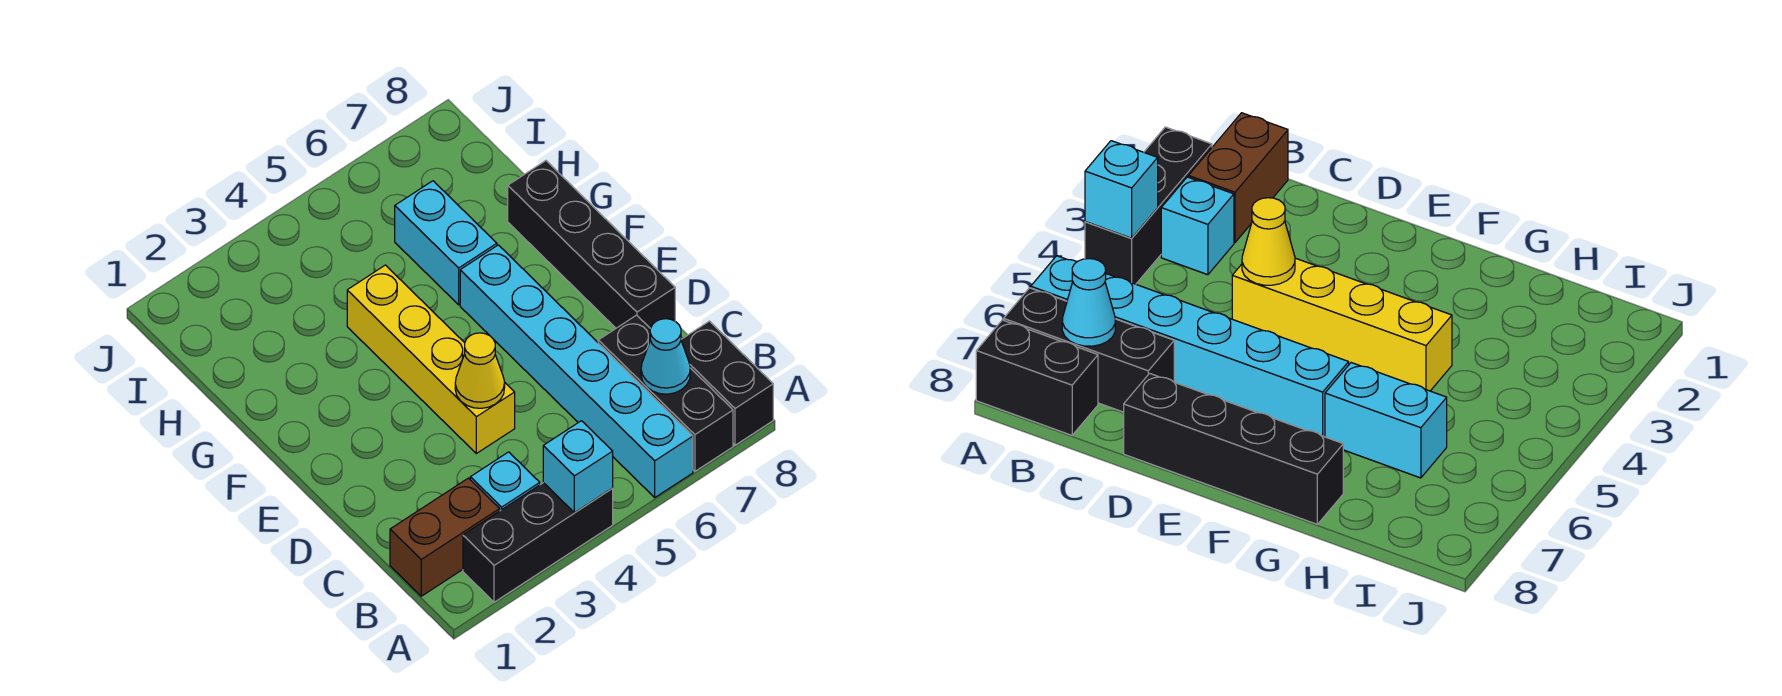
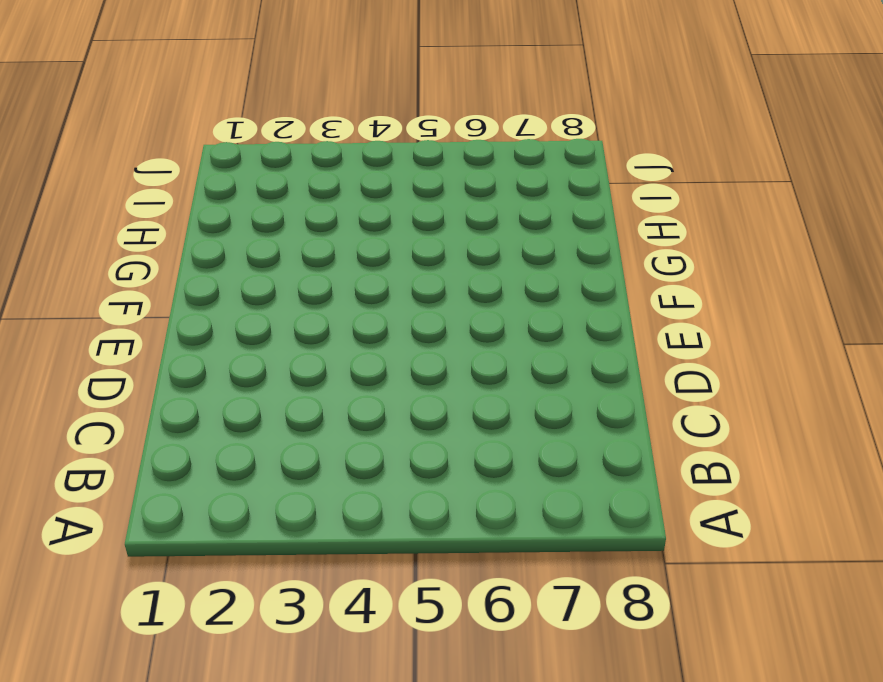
none -> black 1x3 brick [463,483,613,602]
none -> cyan 1x6 brick [460,245,693,497]
none -> black 1x3 brick [598,315,733,471]

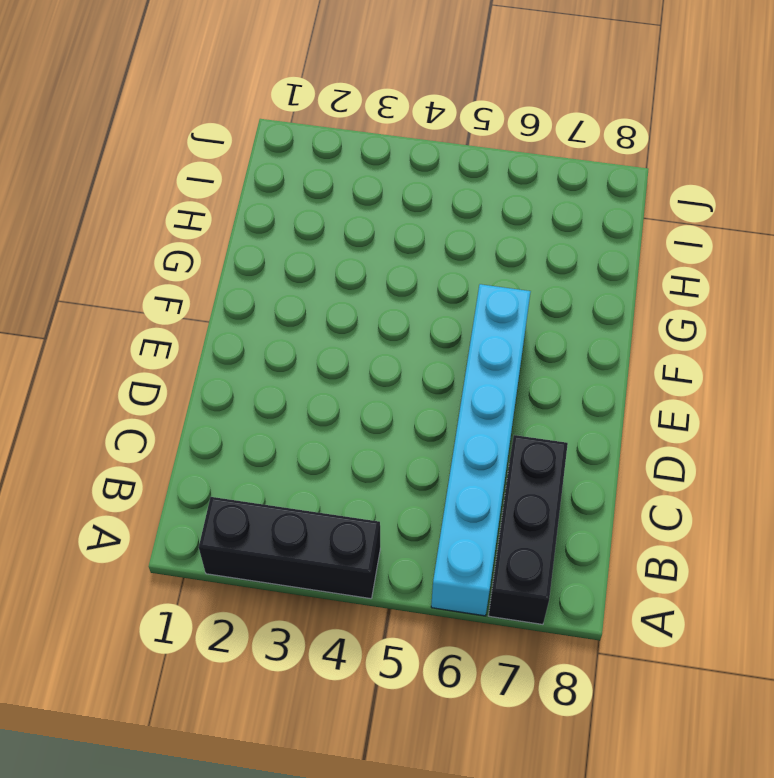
none -> black 1x2 brick [681,321,773,445]
none -> brown 1x2 brick [390,478,500,596]
none -> cyan 1x1 brick [470,452,540,511]

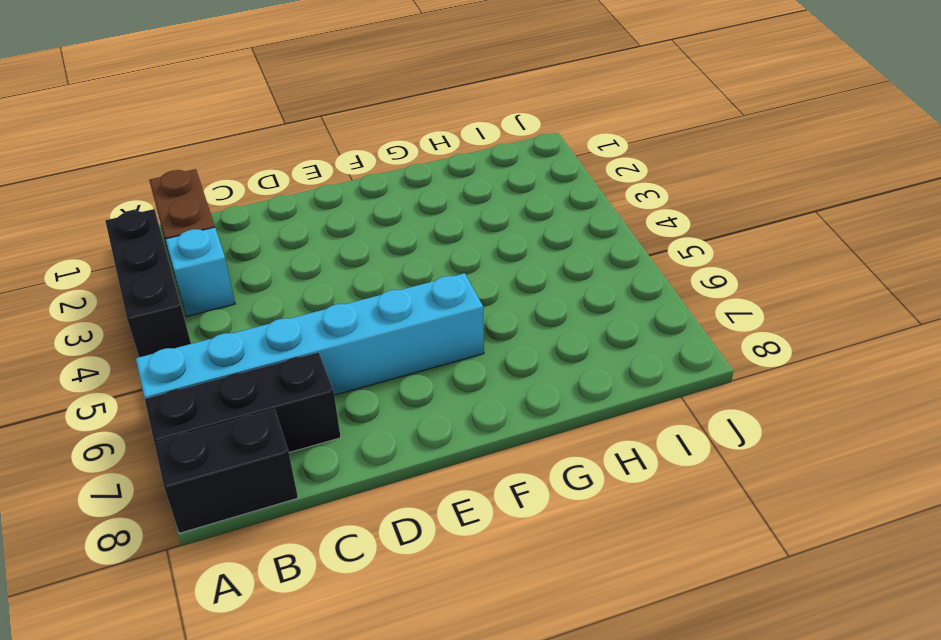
none -> yellow 1x4 brick [347,265,515,453]
none -> black 1x4 brick [508,161,675,328]
none -> cyan 1x2 brick [395,181,497,305]

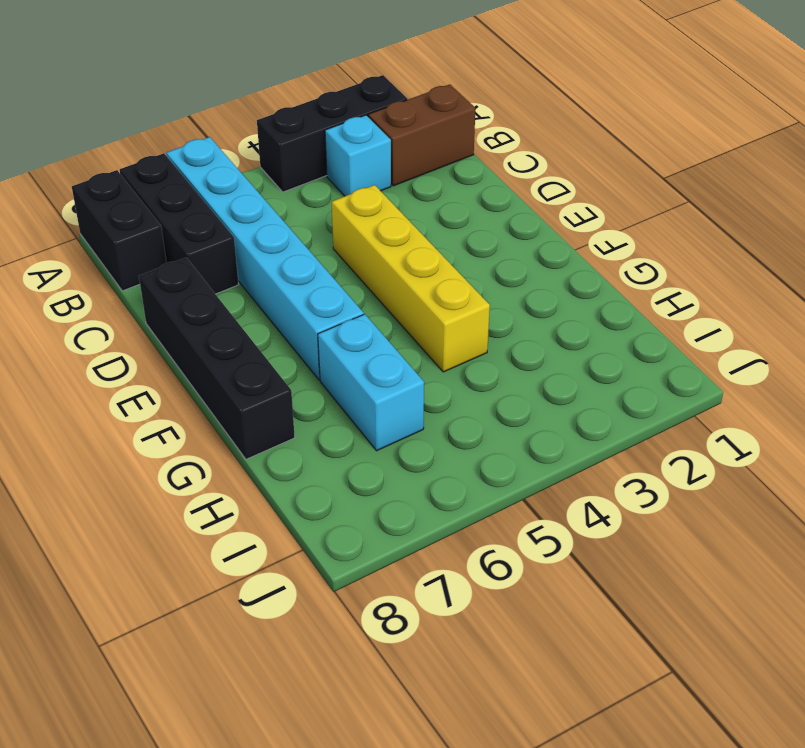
none -> cyan 1x1 brick [543,421,613,513]
none -> cyan 1x1 cone [641,319,690,394]
none -> yellow 1x1 cone [455,333,505,408]

